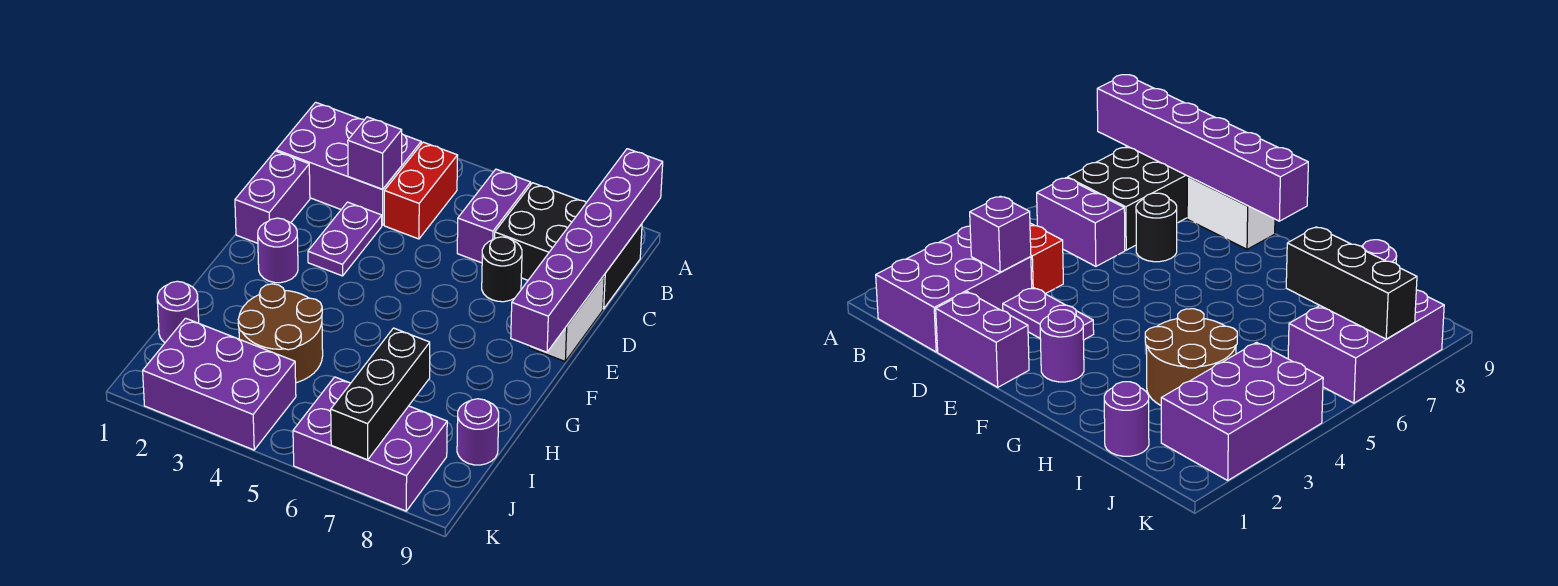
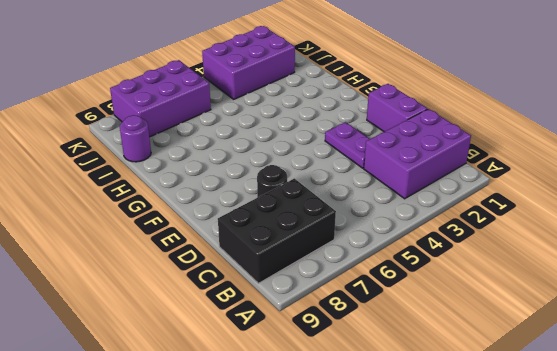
none -> red 1x2 brick [384,142,458,239]
none -> purple 1x2 brick [457,169,531,263]
none -> white 1x2 brick [530,276,604,361]

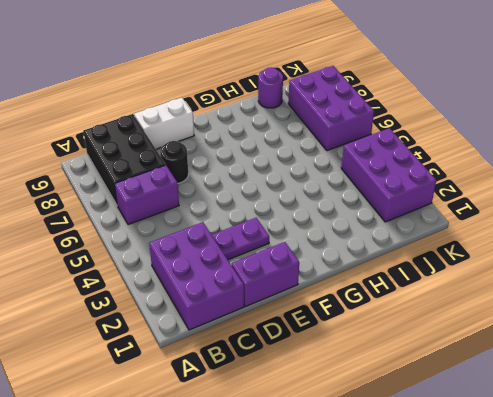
none -> red 1x2 brick [384,142,458,239]
none -> purple 1x1 round brick [258,218,298,283]
none -> brown 2x2 round brick [238,284,323,383]

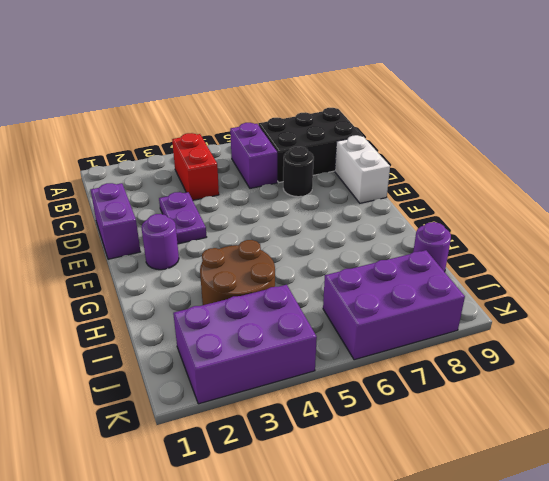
none -> purple 2x3 brick [276,102,421,225]
none -> purple 1x1 round brick [157,281,199,342]
none -> purple 1x6 brick [511,149,663,352]

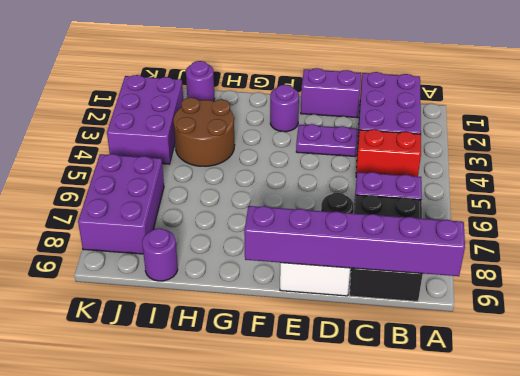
none -> purple 1x1 brick [348,117,402,189]
none -> black 1x3 brick [331,328,430,460]

